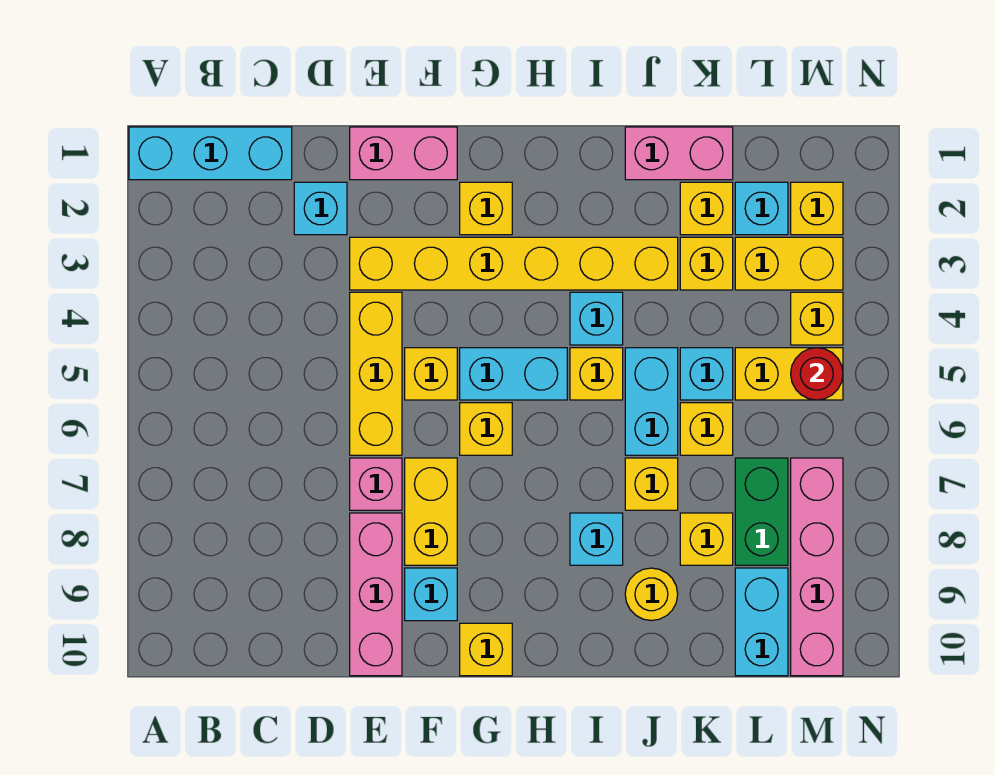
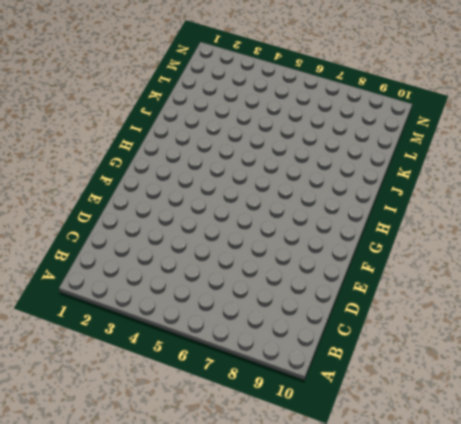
none -> cyan 1x3 brick [129,127,292,180]
none -> cyan 1x1 brick [294,182,347,235]
none -> pink 1x2 brick [350,127,457,180]
none -> yellow 1x6 brick [350,237,678,290]

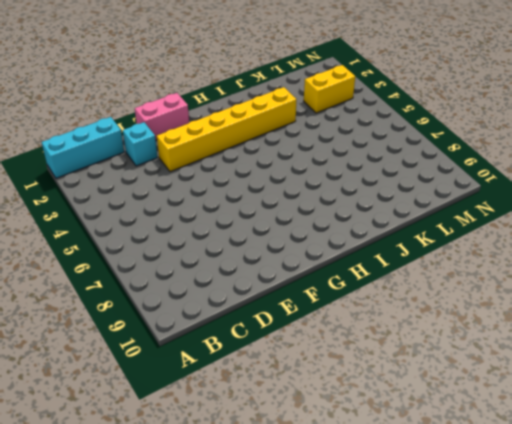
none -> yellow 1x3 brick [350,292,402,455]
none -> pink 1x1 brick [350,458,402,510]
none -> pink 1x3 brick [350,513,402,676]
none -> yellow 1x1 brick [405,348,457,400]

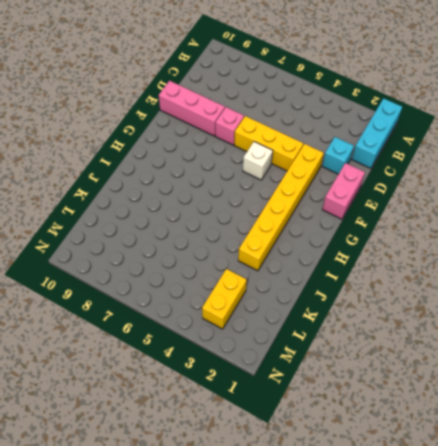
white 1x1 brick [243,142,273,180] -> yellow 1x1 brick [405,348,457,400]
none -> yellow 1x2 brick [405,458,457,565]
none -> cyan 1x1 brick [405,568,457,621]
none -> yellow 1x1 brick [460,182,512,235]
none -> cyan 1x2 brick [460,348,567,400]

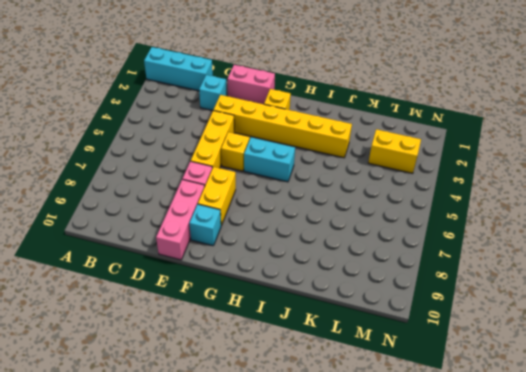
none -> yellow 1x1 brick [460,403,512,455]
none -> yellow 1x1 brick [460,623,512,676]
none -> cyan 1x1 brick [570,292,623,345]
none -> yellow 1x1 brick [570,348,623,400]

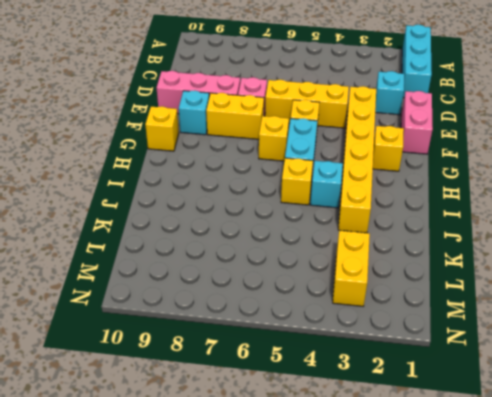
none -> cyan 1x1 brick [570,513,623,565]
none -> pink 1x2 brick [625,127,733,180]
none -> cyan 1x2 brick [625,348,678,455]
none -> yellow 1x1 brick [625,458,678,510]

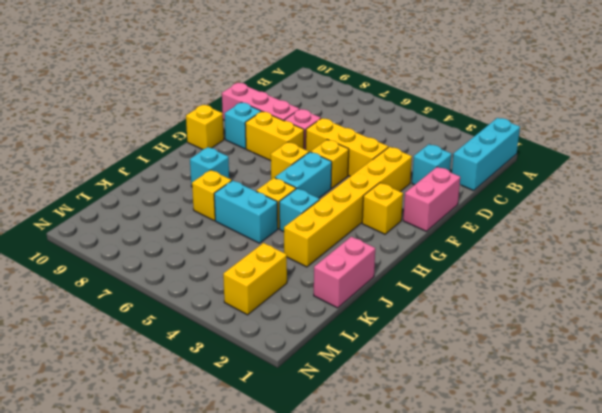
none -> yellow 1x1 round brick [625,568,678,621]
none -> yellow 1x1 brick [680,182,733,235]
none -> yellow 1x1 brick [680,237,733,290]
none -> cyan 1x1 brick [680,348,733,400]

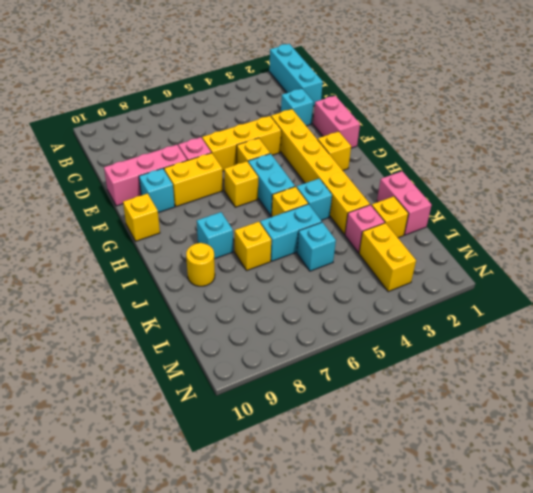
pink 1x1 brick [345,205,385,253] -> yellow 1x1 brick [680,237,733,290]
none -> yellow 1x1 brick [680,403,733,455]
none -> yellow 1x1 brick [680,513,733,565]
none -> cyan 1x1 brick [735,182,788,235]
none -> yellow 1x2 brick [735,348,843,400]

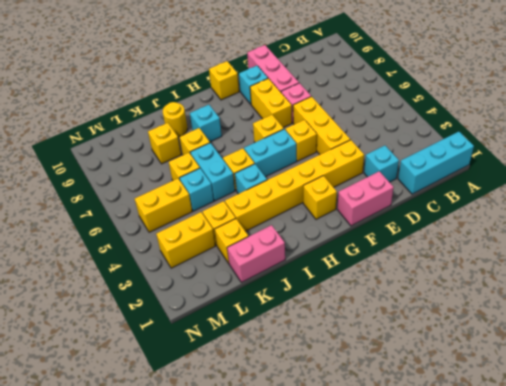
none -> cyan 1x1 brick [735,182,788,235]
none -> green 1x2 brick [735,458,788,565]
none -> cyan 1x2 brick [735,568,788,676]
none -> yellow 1x1 brick [791,182,843,235]

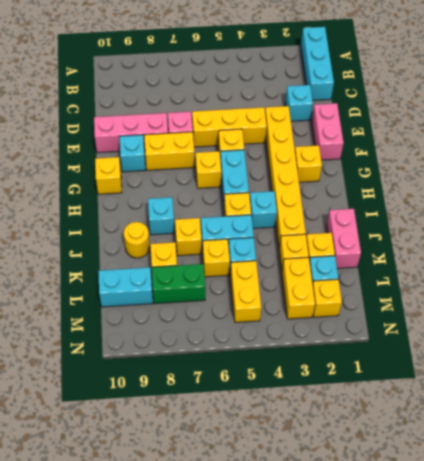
none -> yellow 1x1 brick [791,292,843,345]
none -> pink 1x4 brick [791,458,843,676]
none -> red 1x1 round brick [791,348,843,400]

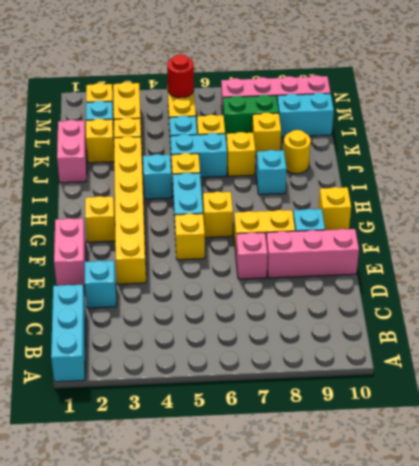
none -> yellow 1x3 brick [350,292,402,455]
none -> yellow 1x1 brick [791,292,843,345]

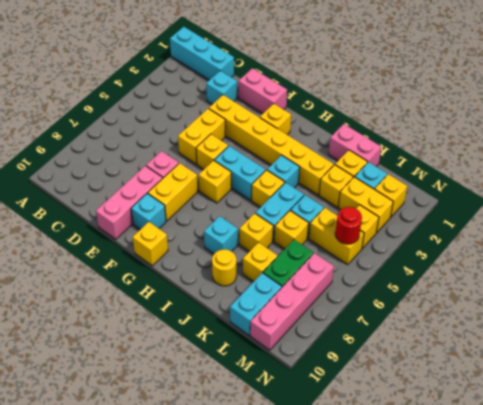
yellow 1x2 brick [178,109,226,164] -> yellow 1x3 brick [350,292,402,455]

